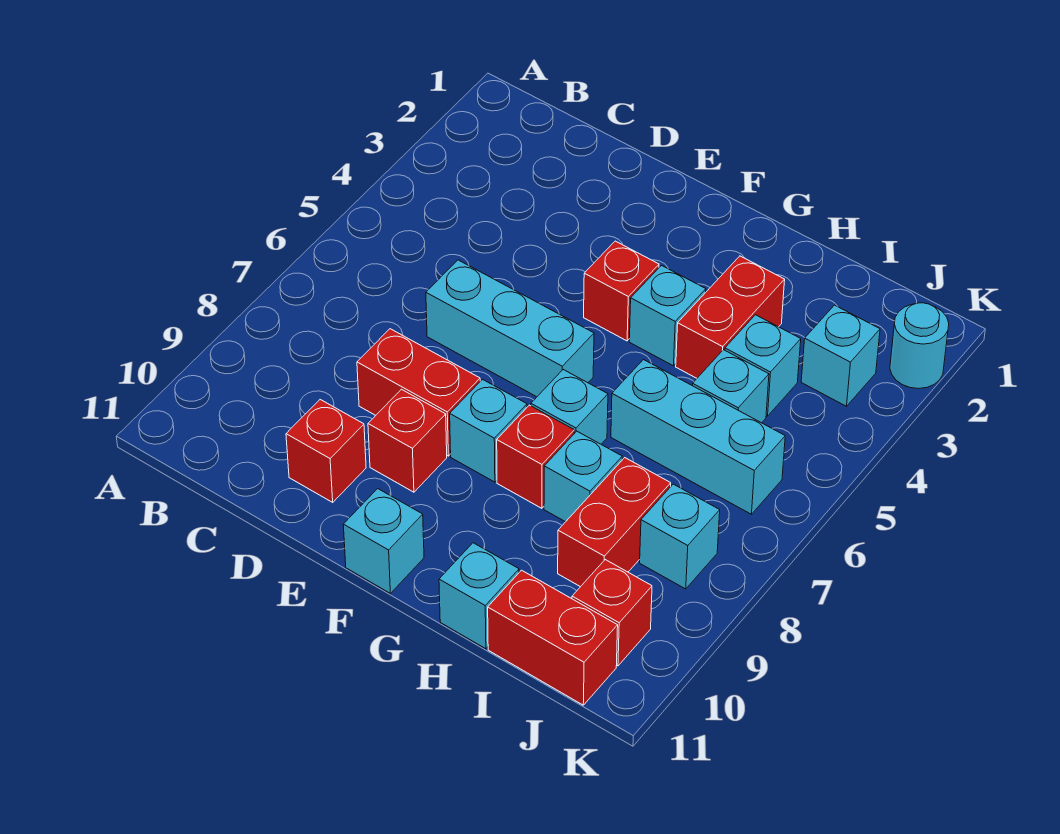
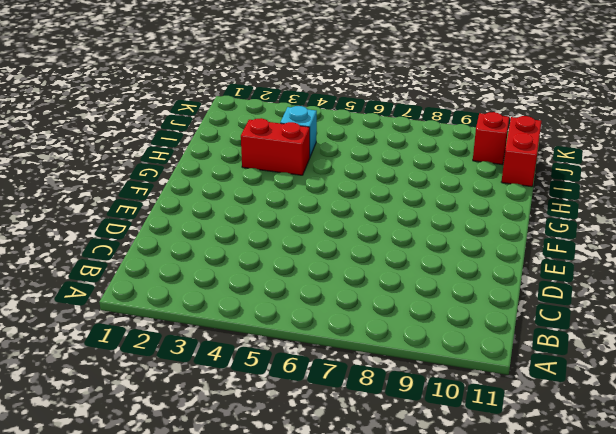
none -> cyan 1x3 brick [426,260,594,397]
none -> red 1x2 brick [357,329,480,456]
none -> red 1x1 brick [286,400,366,502]

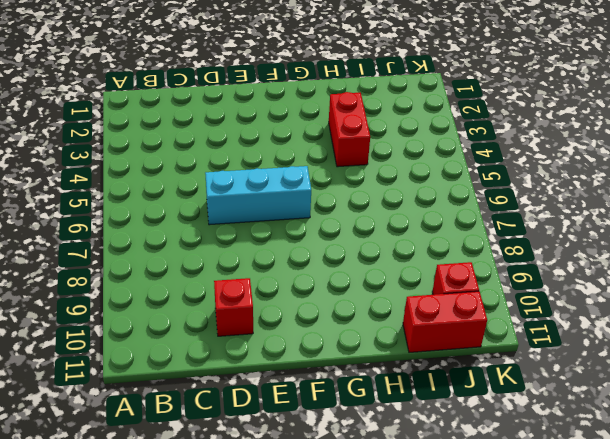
none -> red 1x2 brick [357,329,480,456]
none -> red 1x1 brick [368,389,447,492]
none -> red 1x1 brick [584,241,659,341]

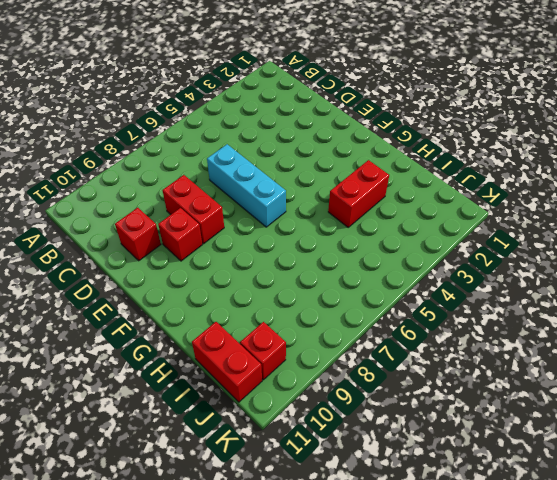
none -> red 1x1 brick [584,241,659,341]
none -> cyan 1x1 brick [450,380,527,482]
none -> cyan 1x1 brick [343,489,424,593]

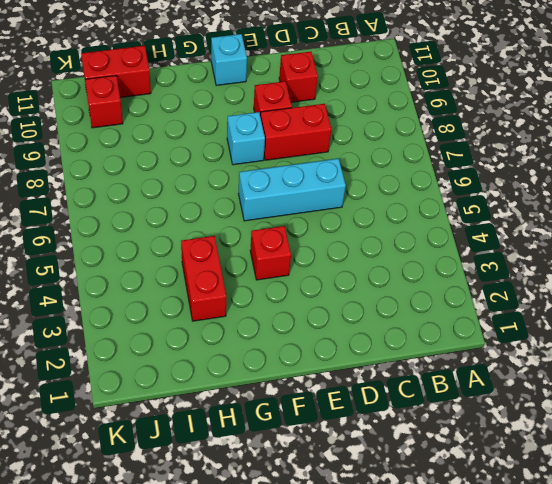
none -> cyan 1x1 brick [629,266,706,366]
none -> cyan 1x1 brick [531,370,608,444]
none -> red 1x1 brick [497,405,574,508]

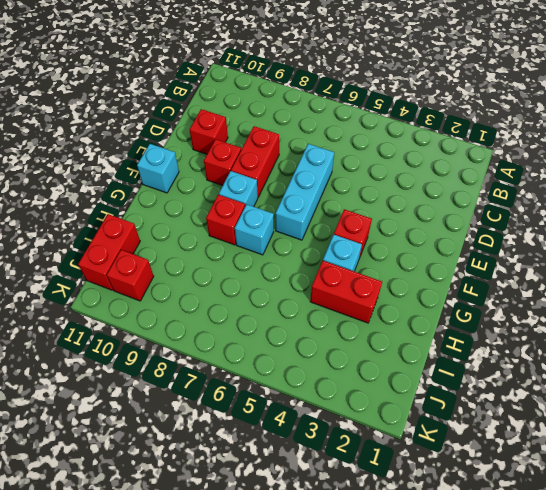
none -> cyan 1x3 brick [611,360,785,514]
none -> cyan 1x1 brick [544,431,622,522]
none -> cyan 1x1 brick [439,543,519,649]

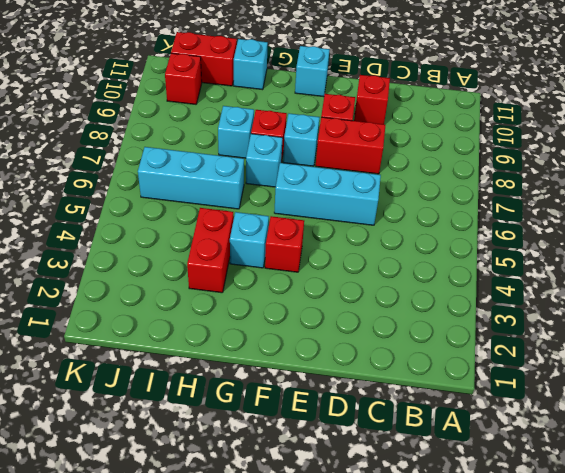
none -> cyan 1x1 brick [725,315,801,416]
none -> cyan 1x1 brick [692,350,769,423]
none -> red 1x2 brick [558,458,671,587]

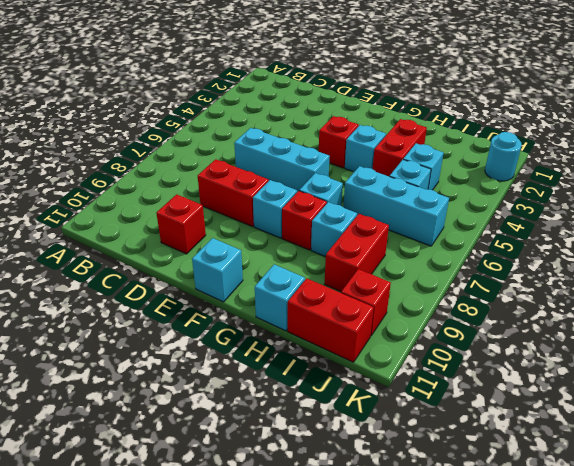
none -> red 1x1 brick [368,389,447,492]
none -> cyan 1x1 brick [801,305,880,406]
none -> cyan 1x1 brick [640,484,720,589]

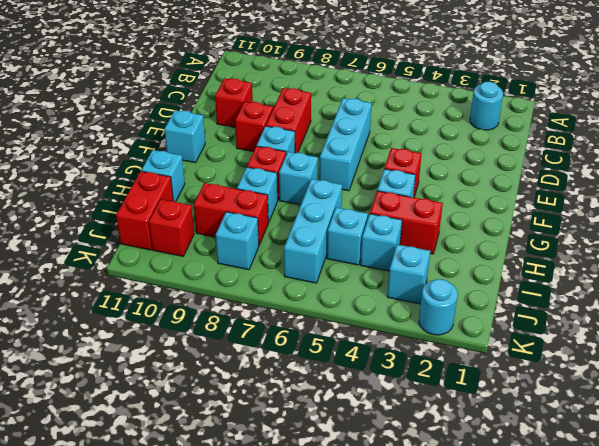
cyan 1x1 round brick [470,82,503,130] -> none

